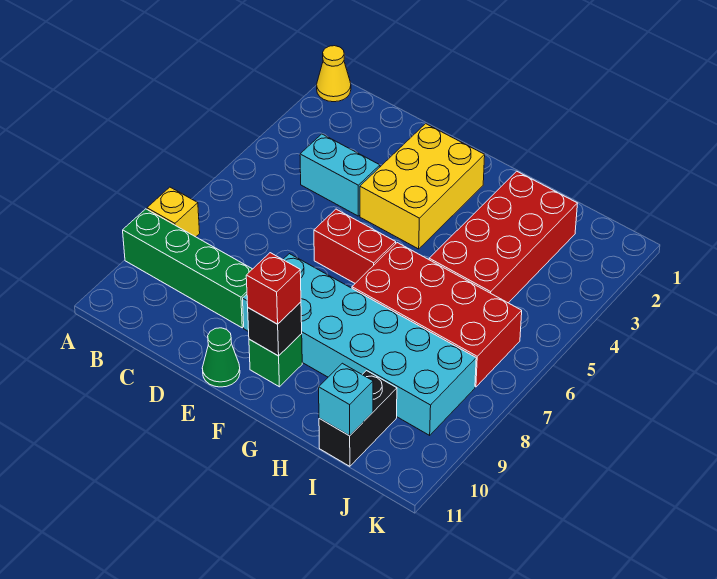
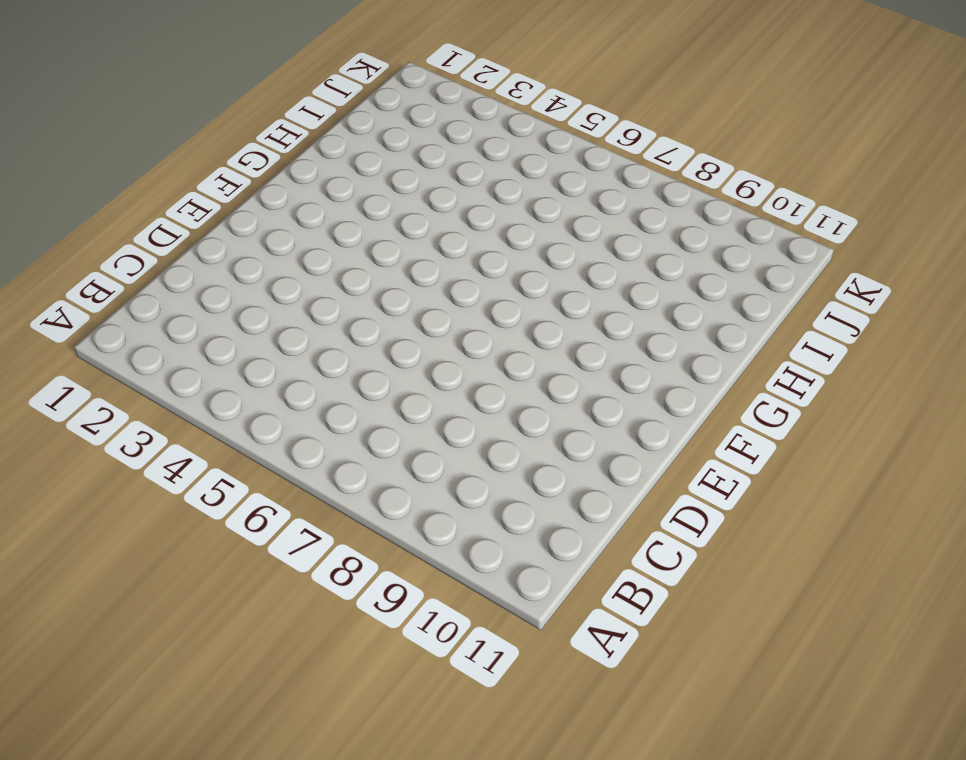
none -> yellow 1x1 cone [317,46,351,102]
none -> yellow 1x1 brick [147,187,200,237]
none -> green 1x4 brick [123,209,252,328]

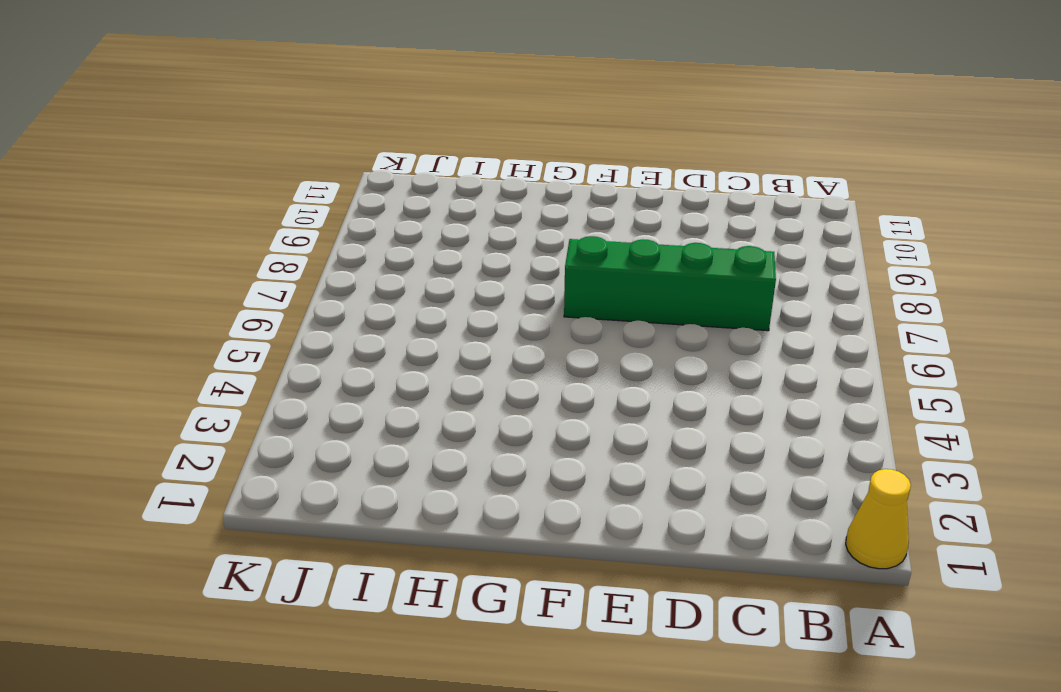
green 1x4 brick [564,236,776,331] -> green 1x4 brick moved to [123,209,252,328]
none -> yellow 1x1 brick [147,187,200,237]
none -> cyan 1x2 brick [300,134,380,216]
none -> yellow 2x3 brick [360,124,485,249]

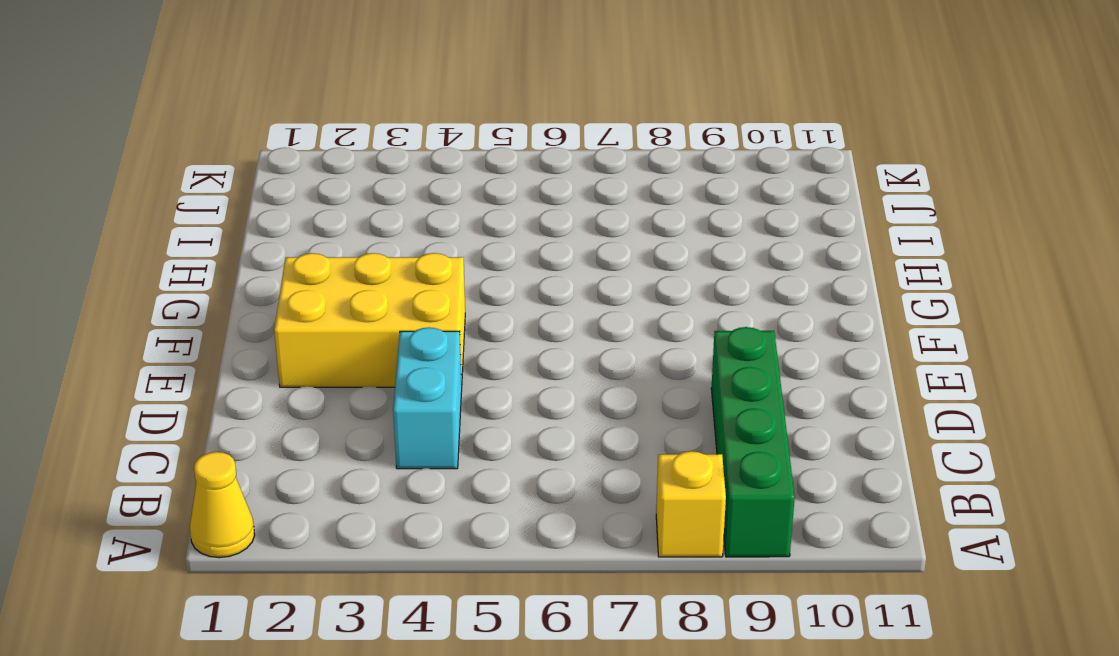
none -> red 1x2 brick [314,209,396,283]
none -> cyan 2x6 brick [243,254,476,435]
none -> green 1x1 cone [202,328,240,387]

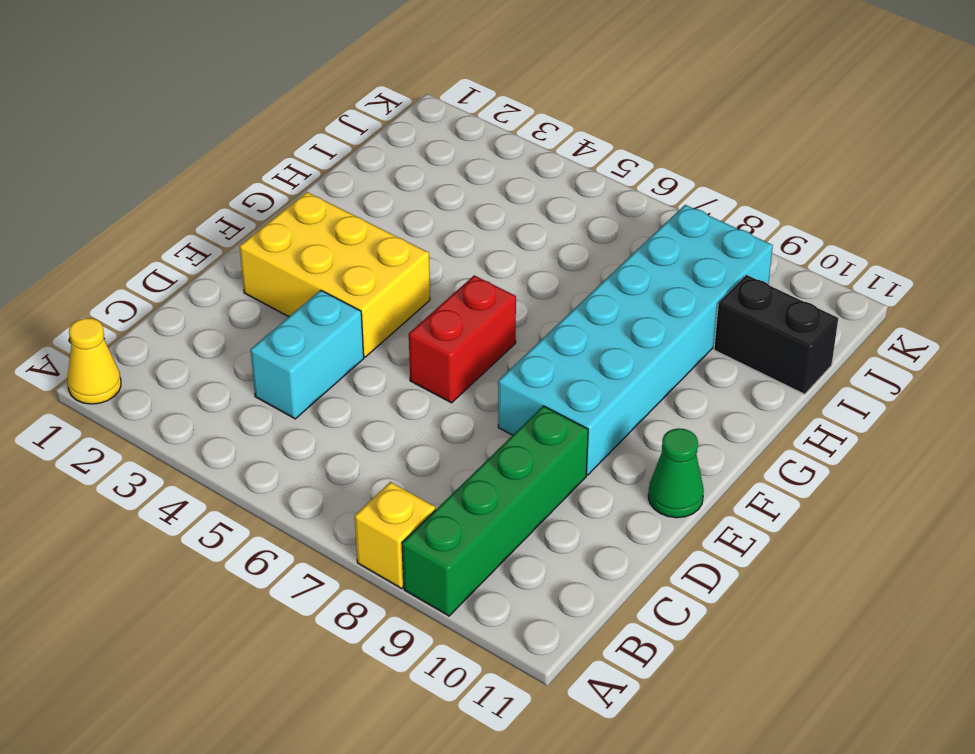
none -> green 1x1 brick [249,334,302,387]
none -> red 2x4 brick [352,243,522,387]
none -> red 2x4 brick [429,171,578,303]

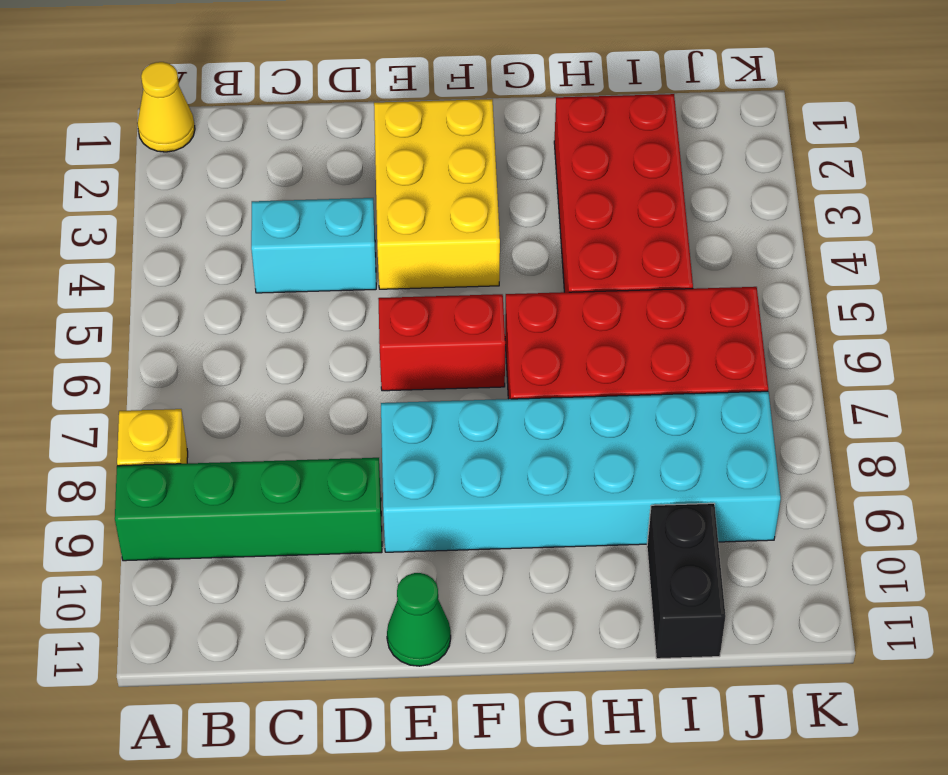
none -> green 1x1 brick [249,334,302,387]
none -> black 1x1 brick [248,302,302,356]
none -> cyan 1x1 brick [319,363,373,436]

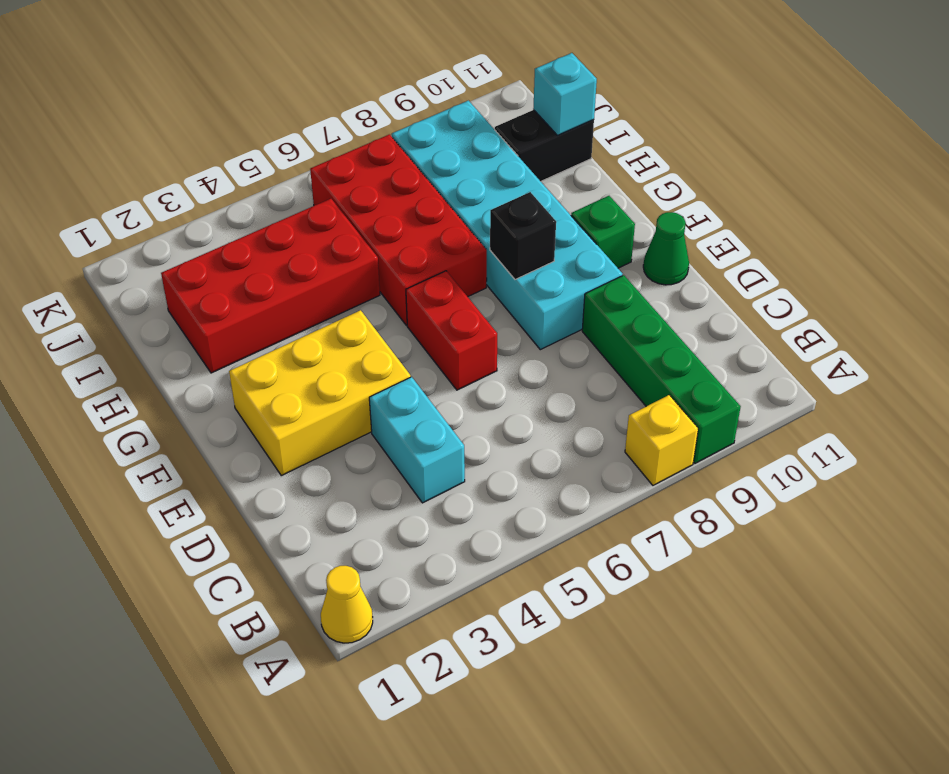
black 1x1 brick [490,192,556,279] -> black 1x1 brick moved to [248,302,302,356]
none -> red 1x1 brick [246,253,301,324]

